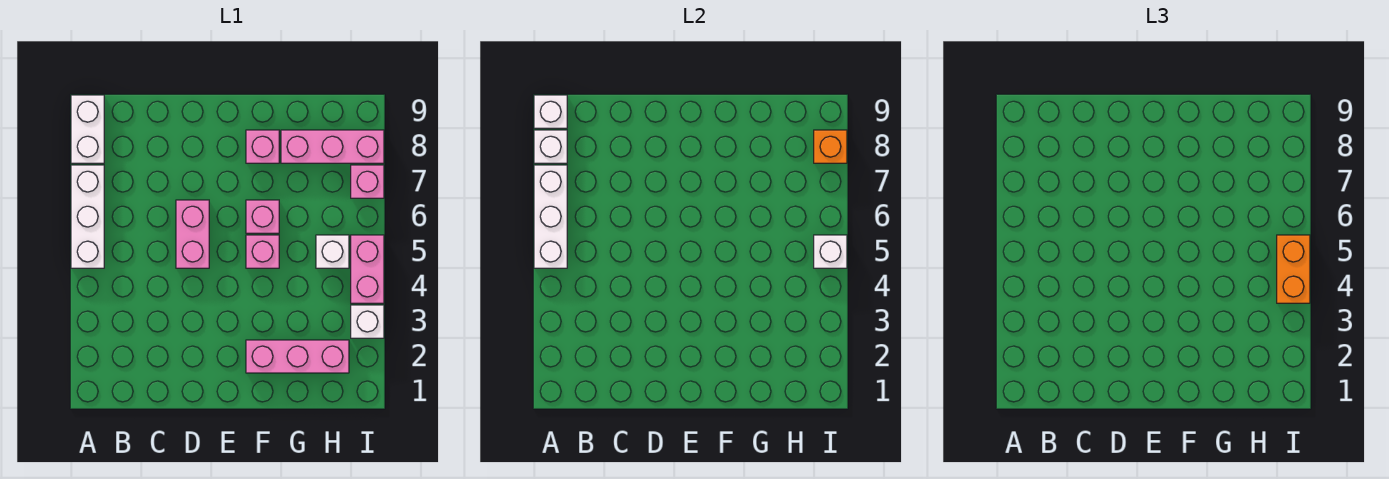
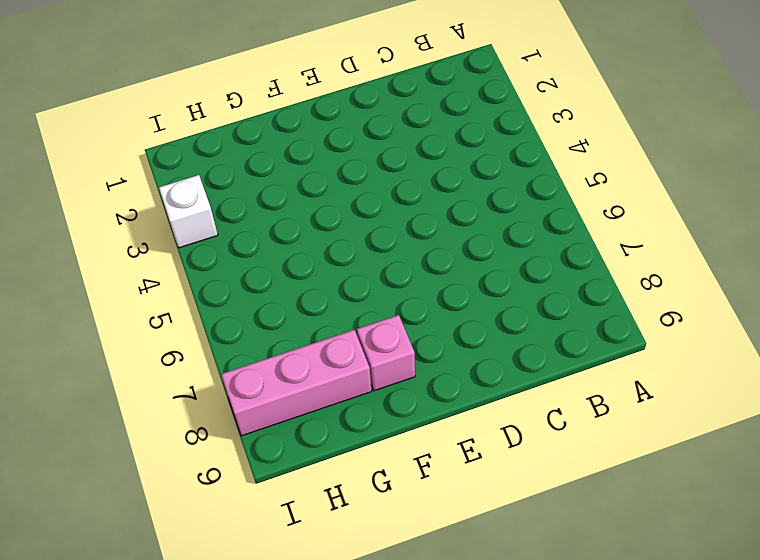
none -> white 1x3 brick [71,165,104,268]
none -> white 1x2 brick [71,95,104,163]
none -> pink 1x2 brick [176,200,209,268]

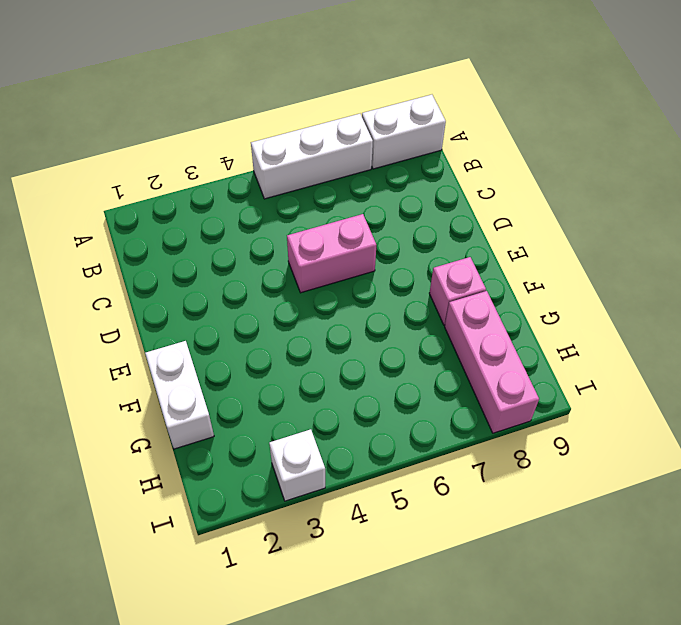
white 1x2 brick [145,341,214,449] -> none
none -> pink 1x3 brick [246,340,349,373]
none -> pink 1x1 brick [246,235,279,268]
none -> pink 1x1 brick [246,200,279,233]

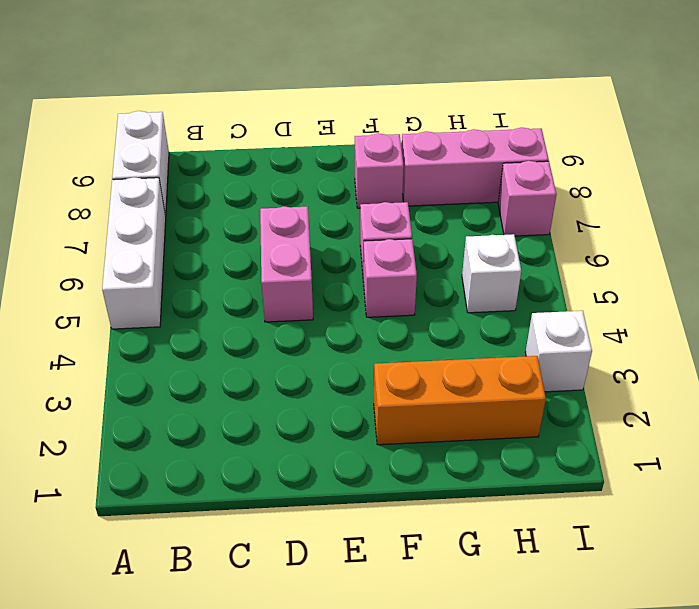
orange 1x3 brick [374,356,546,445] -> pink 1x3 brick [246,340,349,373]
none -> pink 1x2 brick [351,235,384,303]
none -> white 1x3 brick [534,165,567,268]
none -> white 1x1 brick [534,130,567,163]

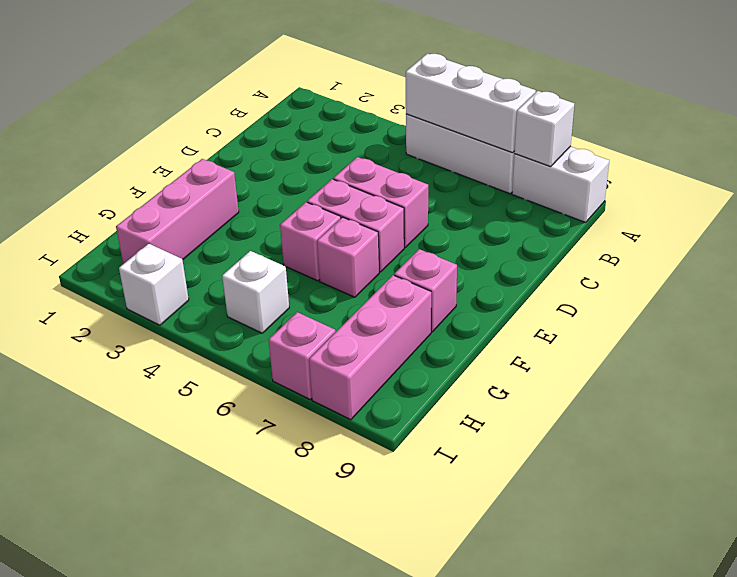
pink 1x2 brick [307,179,404,272] -> pink 1x2 brick moved to [351,235,384,303]
none -> white 1x1 brick [534,95,567,128]
none -> white 1x1 brick [814,235,847,268]
none -> orange 1x1 brick [814,130,847,163]

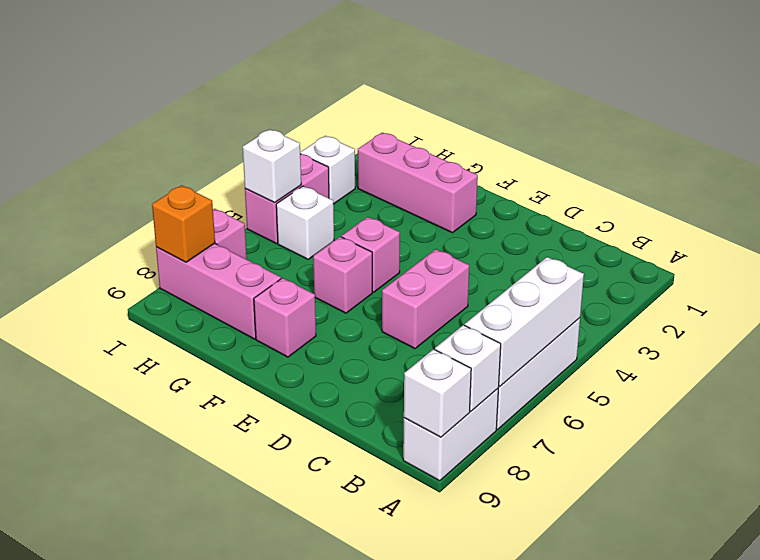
none -> orange 1x2 brick [1277,235,1310,303]

